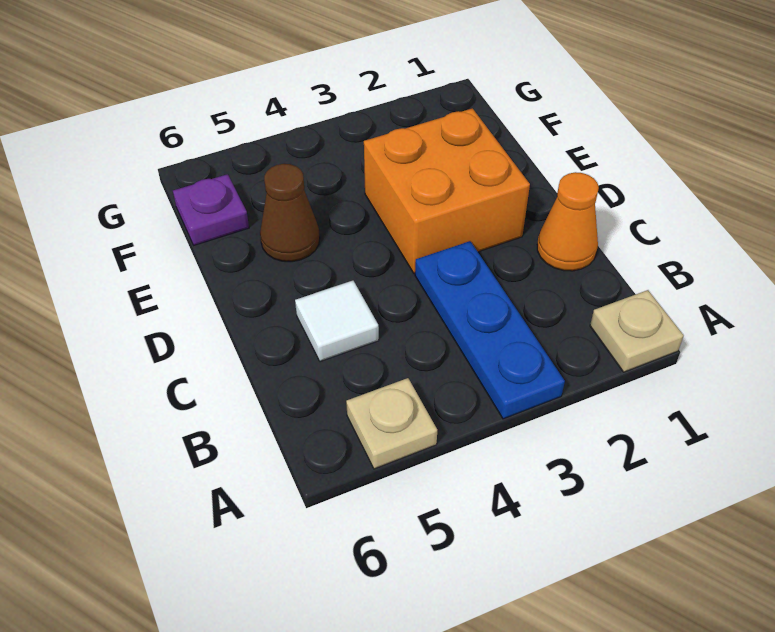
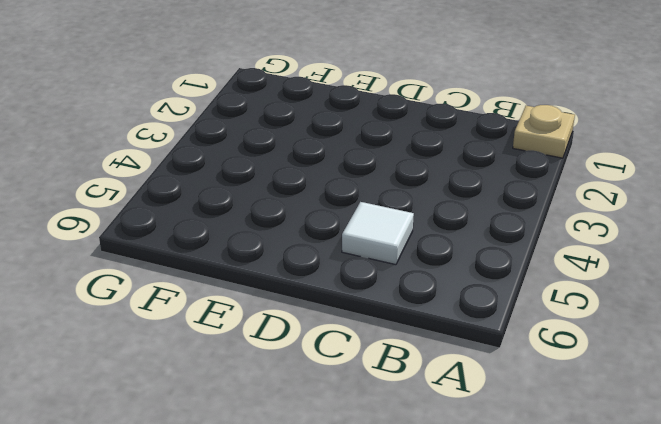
none -> blue 1x3 plate [415,241,565,419]
none -> tan 1x1 plate [346,378,437,469]

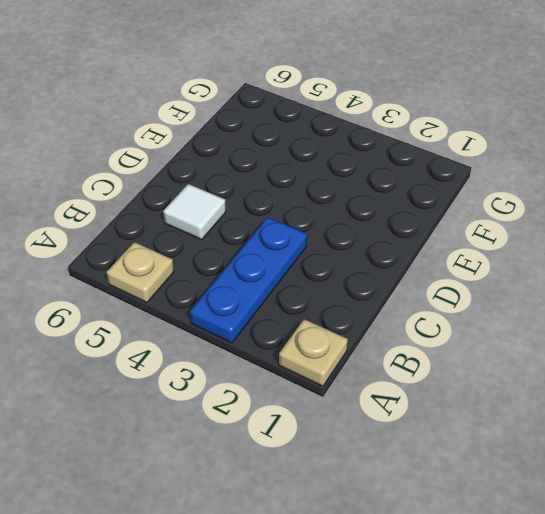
none -> orange 1x1 cone [537,172,599,271]
none -> orange 2x2 brick [364,108,530,273]

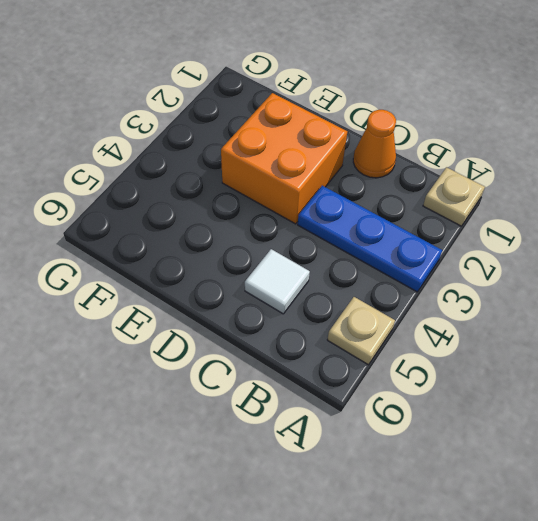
none -> brown 1x1 cone [260,164,320,262]
none -> purple 1x1 plate [173,174,249,245]

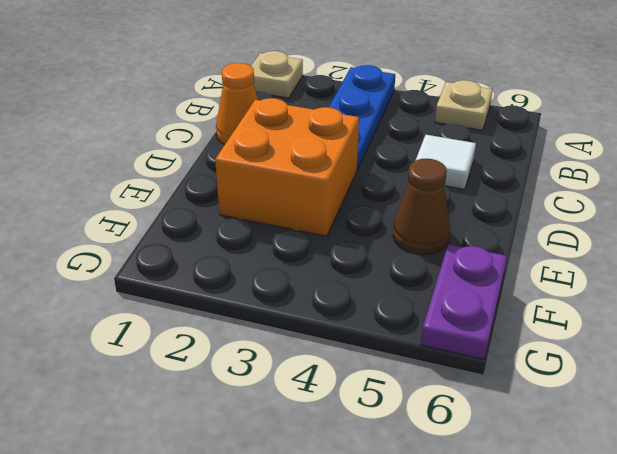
purple 1x2 plate [421,244,507,359] -> purple 1x1 plate [173,174,249,245]

